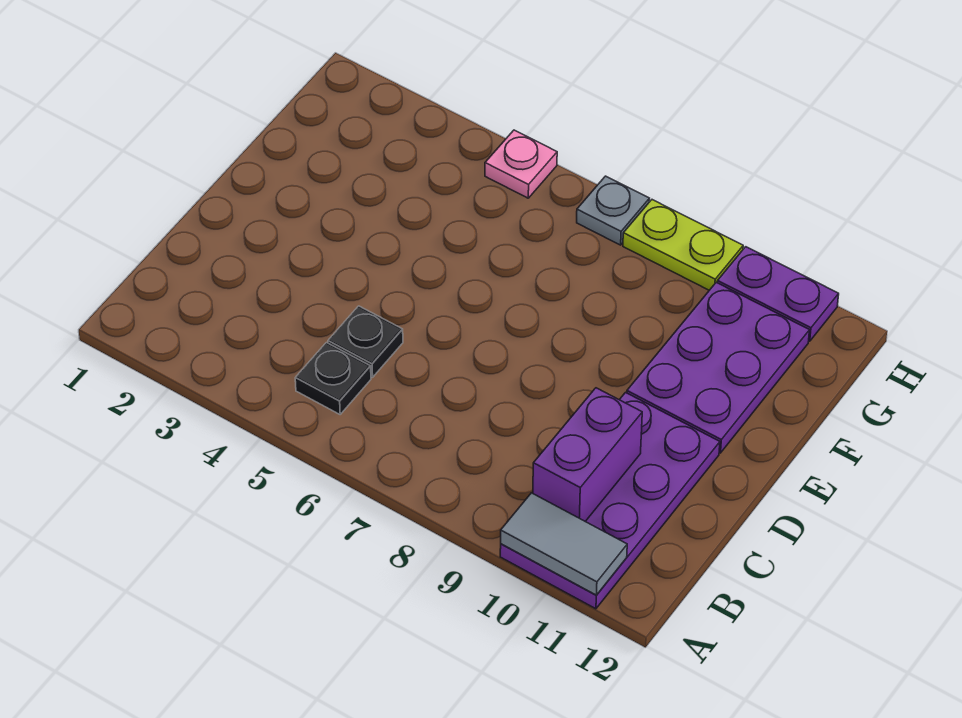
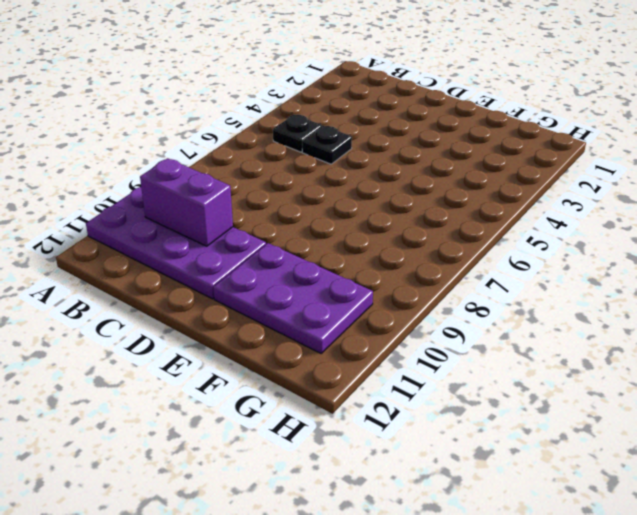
none -> pink 1x1 plate [485,130,557,198]
none -> grey 1x1 plate [577,176,649,245]

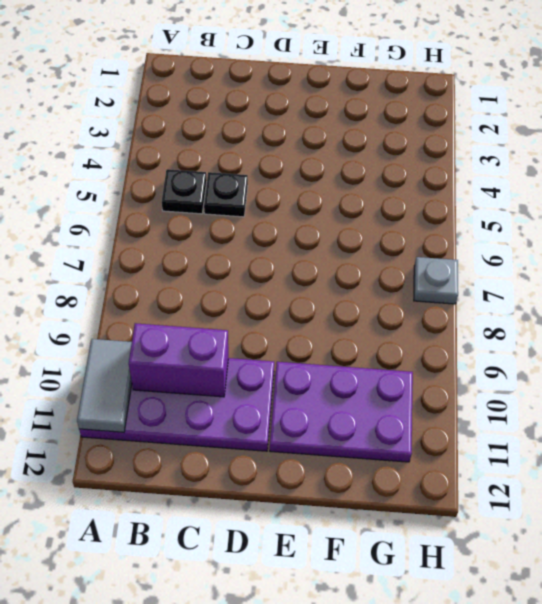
none -> pink 1x1 plate [485,130,557,198]
none -> lime 1x2 plate [623,200,743,290]

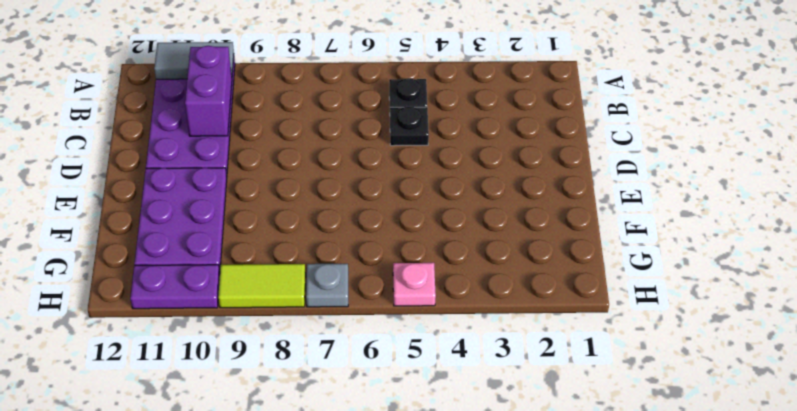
lime 1x2 tile [218,264,306,308] -> lime 1x2 plate [623,200,743,290]

